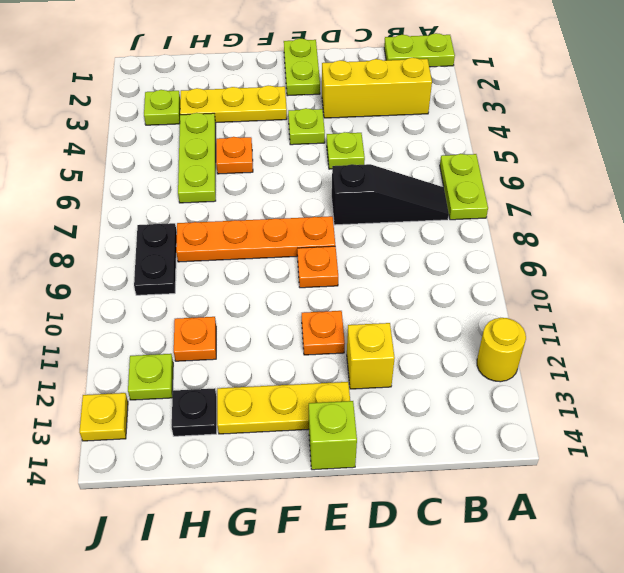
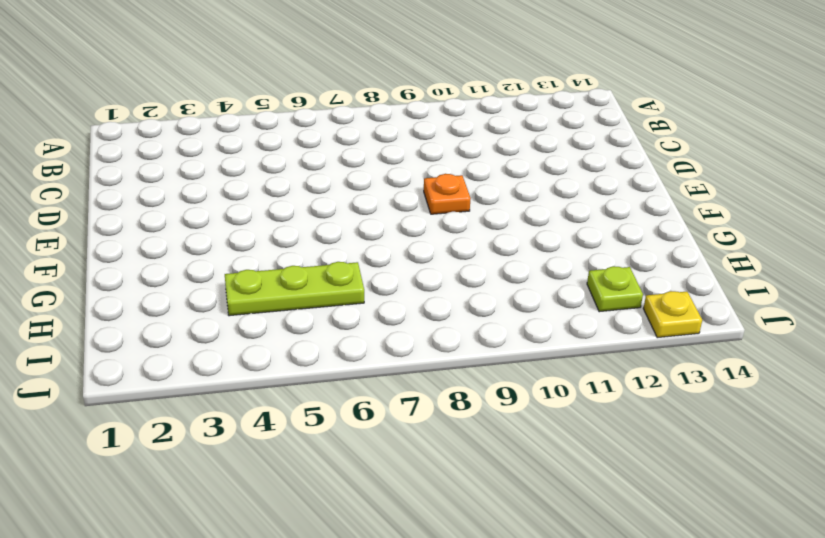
none -> lime 1x2 plate [384,33,455,67]
none -> lime 1x2 plate [440,154,488,220]
none -> yellow 1x1 round brick [477,318,526,382]

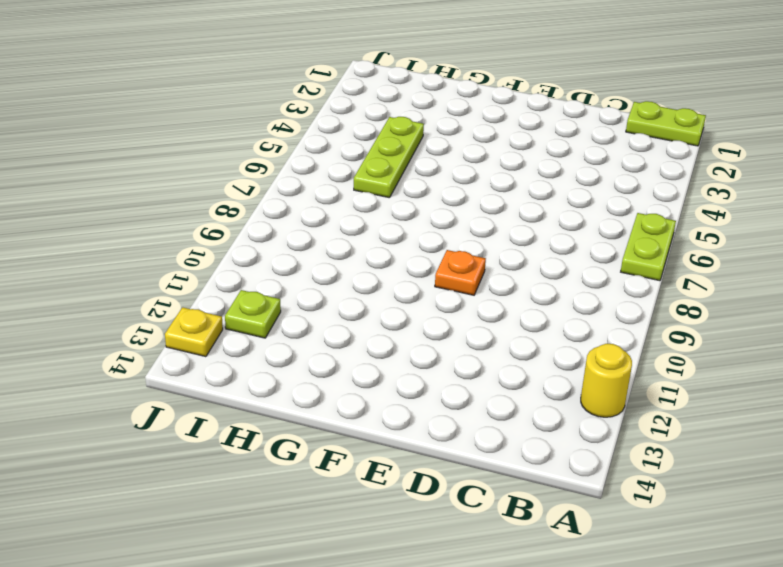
none -> yellow 1x3 brick [322,58,432,118]
none -> black 1x3 slope [332,164,449,225]
none -> lime 1x1 plate [327,132,365,169]

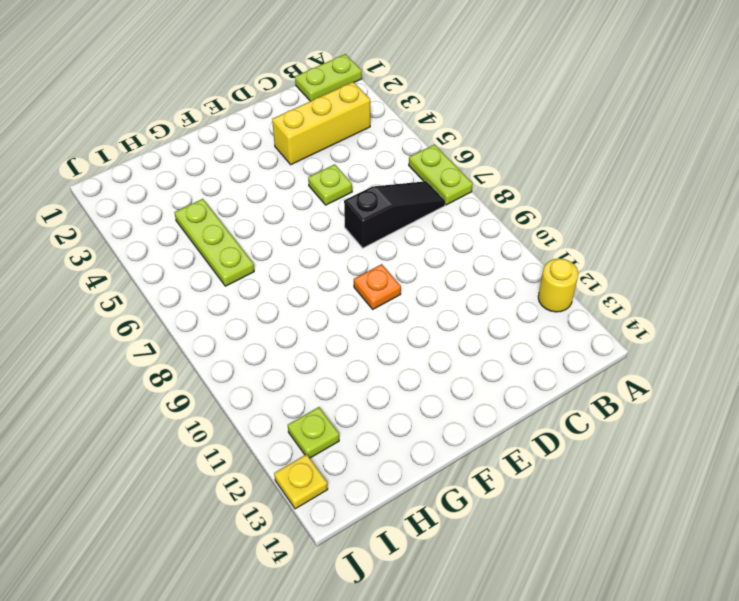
none -> yellow 1x1 brick [347,323,395,389]
none -> lime 1x2 plate [284,38,320,96]
none -> lime 1x1 plate [288,108,325,145]

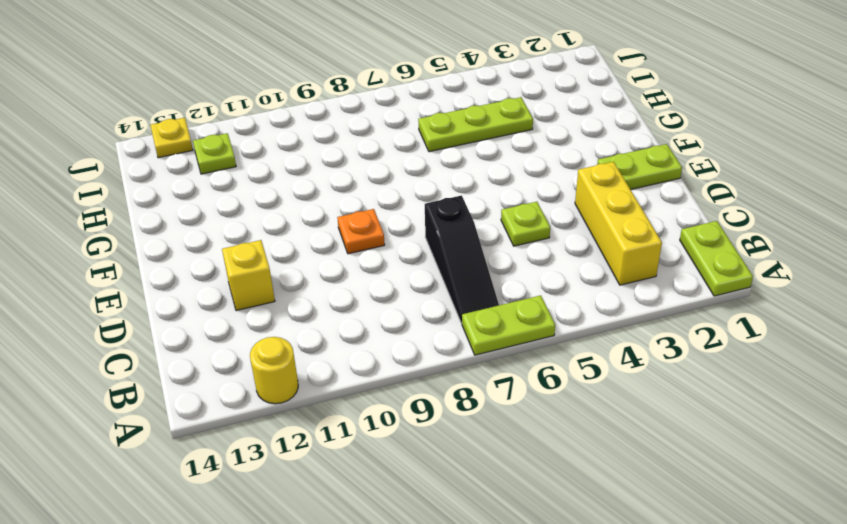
none -> lime 1x1 plate [288,108,325,145]
none -> orange 1x4 plate [176,216,335,262]
none -> orange 1x1 plate [302,311,345,355]

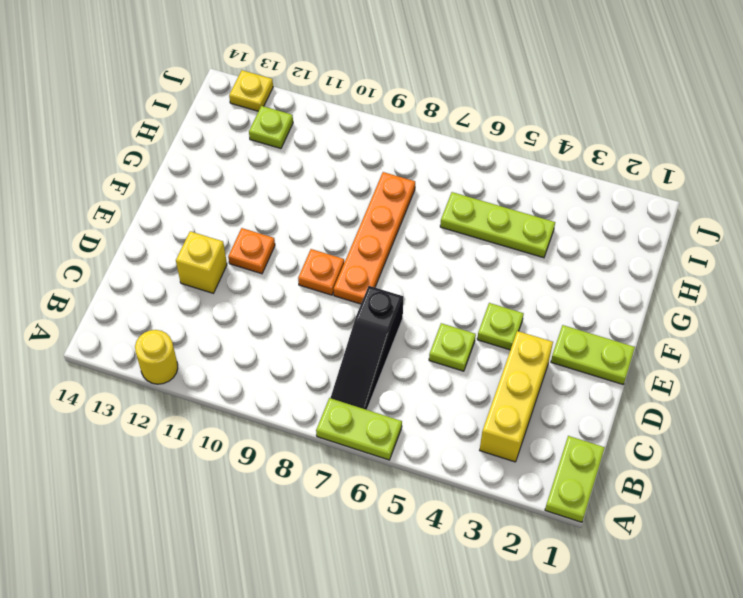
none -> yellow 1x3 plate [217,382,350,434]
none -> lime 1x1 brick [309,401,357,470]
none -> yellow 1x3 plate [180,86,287,123]

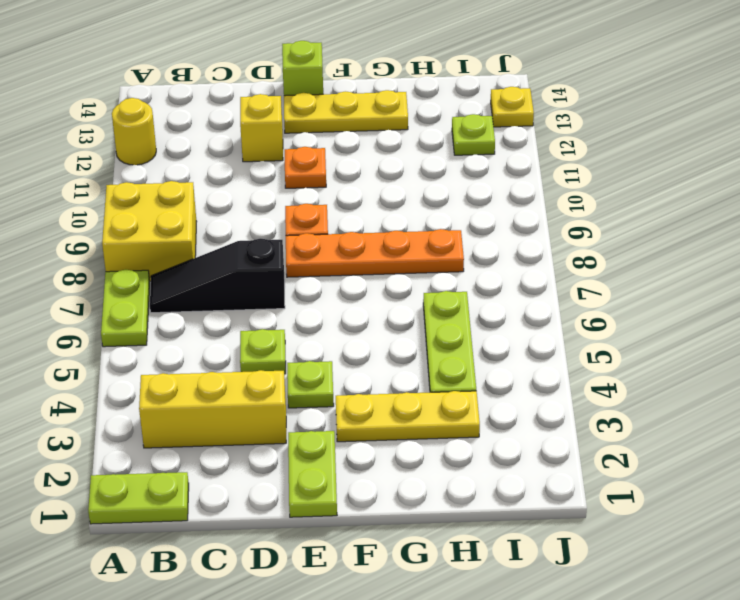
yellow 2x2 brick [102,181,197,281] -> none
none -> orange 1x1 plate [216,137,253,174]
none -> orange 1x1 plate [174,317,216,361]
none -> black 1x1 plate [172,388,217,436]

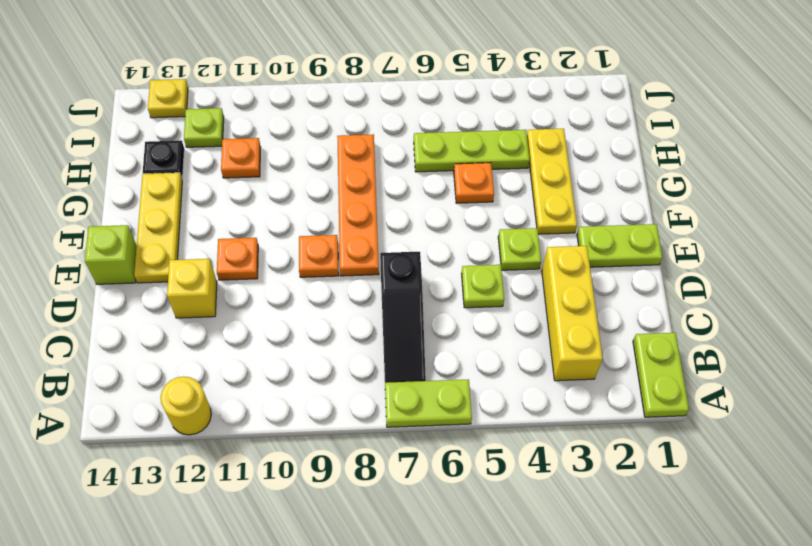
none -> lime 1x1 plate [144,90,180,125]
none -> black 1x2 plate [134,223,177,295]

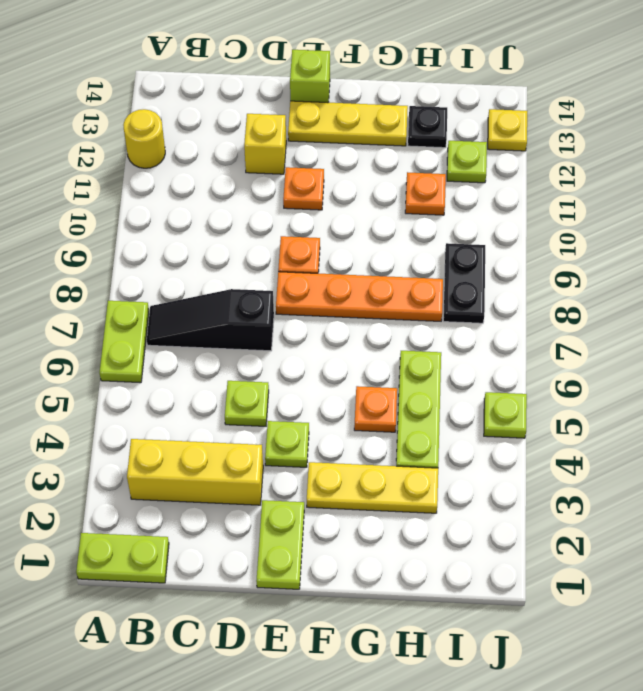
lime 1x1 plate [484,392,527,438] -> lime 1x1 plate moved to [144,90,180,125]

